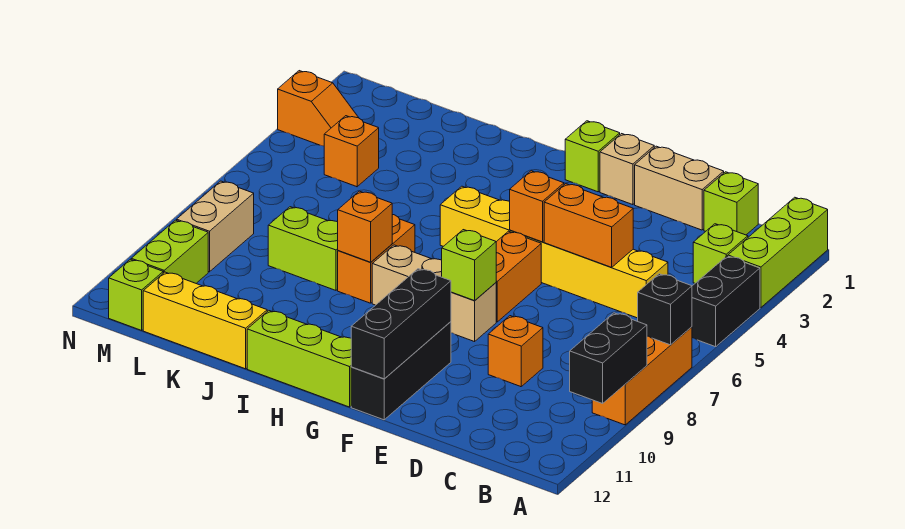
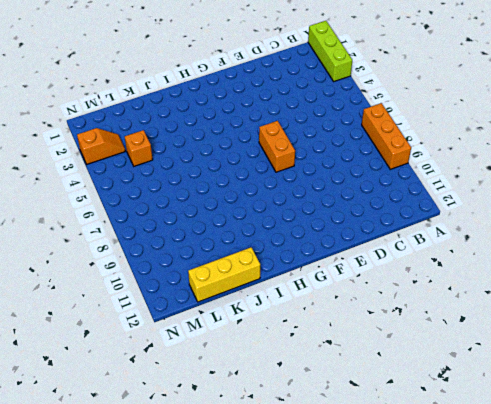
none -> black 1x2 brick [692,256,760,347]
none -> lime 1x1 brick [693,224,748,283]
none -> lime 1x1 brick [704,172,758,235]

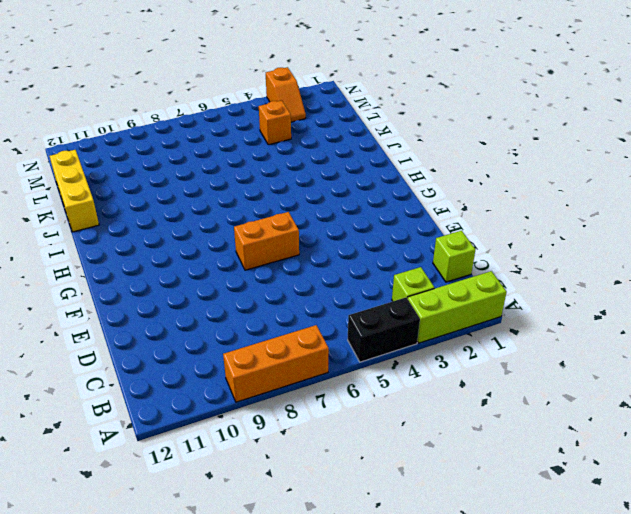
none -> yellow 1x6 brick [440,186,668,318]
none -> tan 1x2 brick [635,146,724,230]
none -> orange 1x1 brick [488,316,543,387]

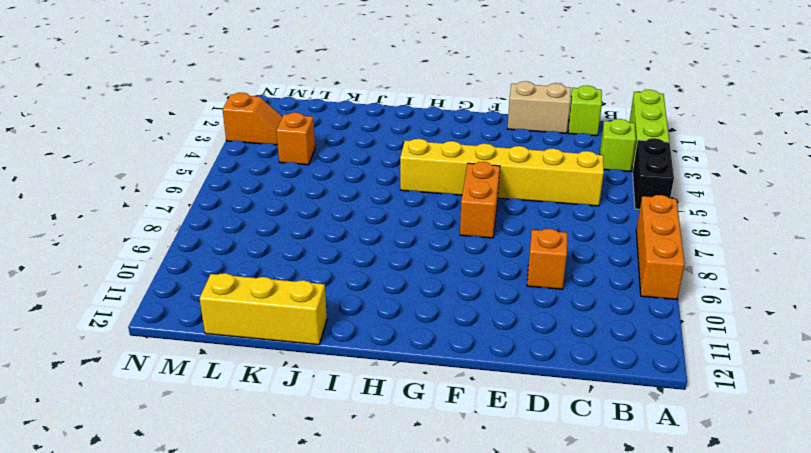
none -> tan 1x1 brick [600,134,654,205]
none -> tan 1x3 brick [372,245,496,342]
none -> black 1x3 brick [351,322,451,420]

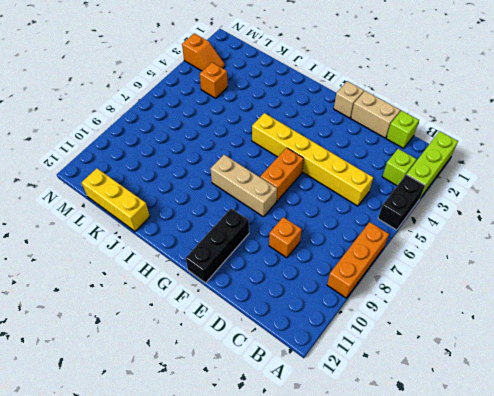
none -> lime 1x1 brick [565,121,620,192]
none -> lime 1x3 brick [247,311,351,407]
none -> orange 1x2 brick [338,214,415,303]

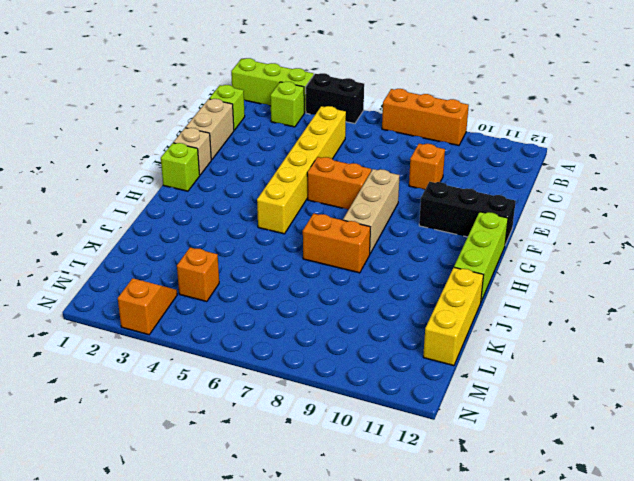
none -> lime 1x2 brick [268,207,338,290]
none -> tan 1x2 brick [177,181,254,272]
none -> lime 1x2 brick [131,220,208,283]

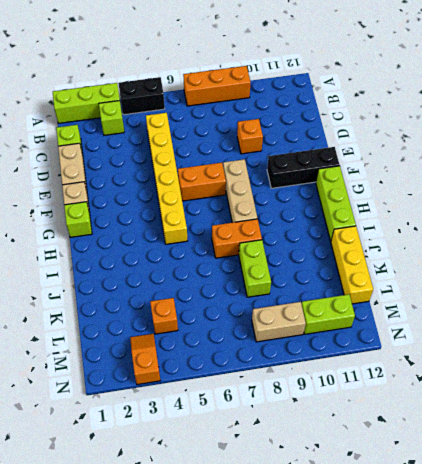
none -> lime 1x1 brick [109,259,163,330]
none -> black 1x1 brick [638,274,692,345]
none -> black 1x2 brick [570,313,647,404]

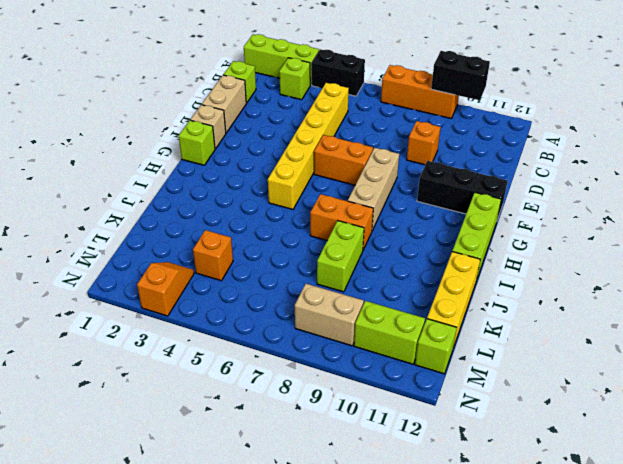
none -> black 1x1 brick [638,274,692,345]
none -> orange 1x2 brick [544,184,633,267]
none -> orange 1x1 brick [510,171,564,242]

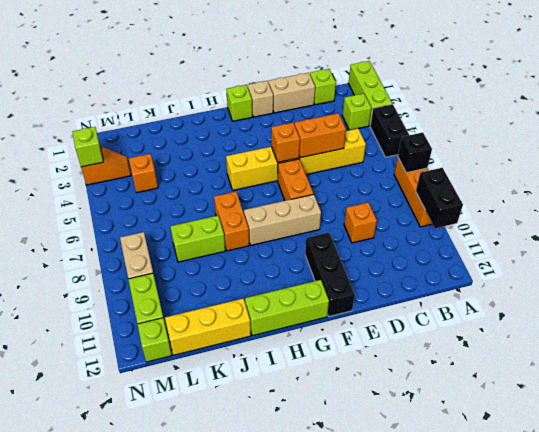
lime 1x1 brick [73,127,103,167] -> lime 1x1 brick moved to [442,230,496,301]
none -> black 1x3 brick [351,269,451,379]
none -> orange 1x1 brick [338,191,392,262]

